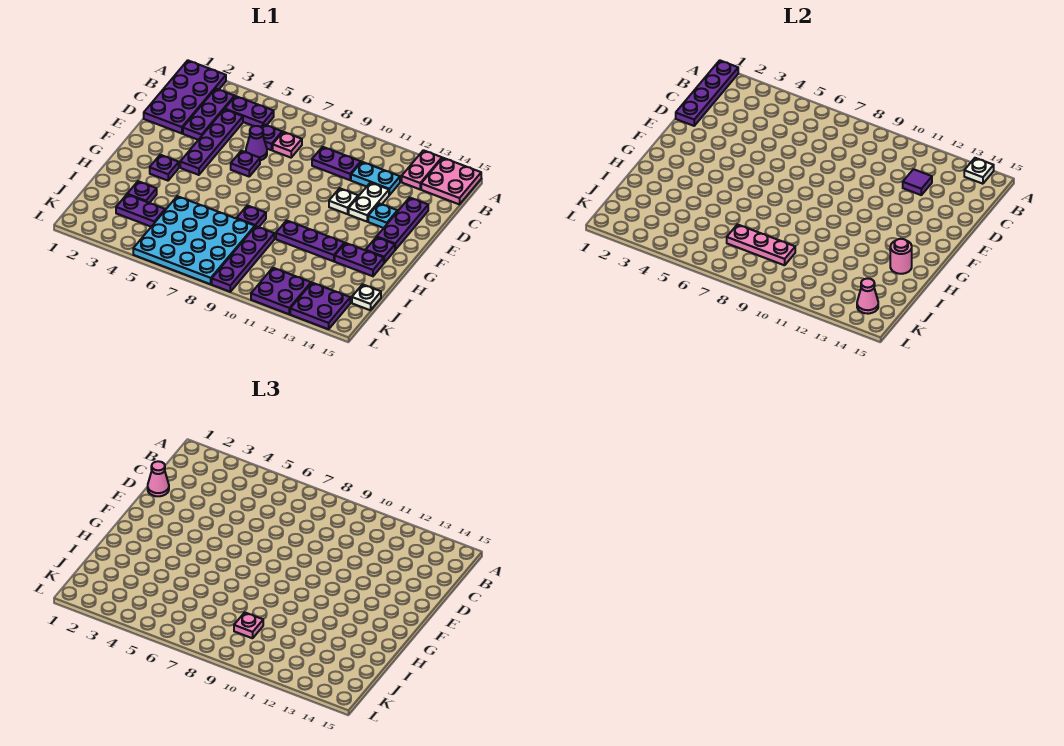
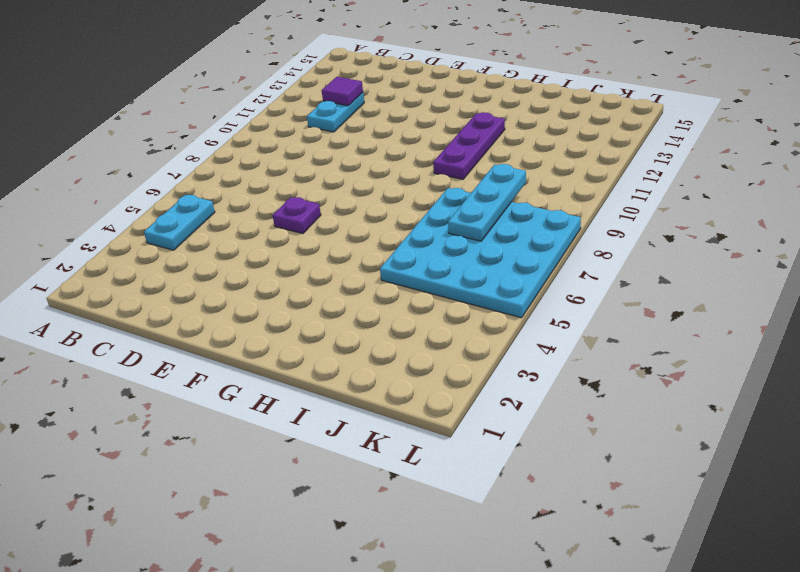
cyan 1x2 plate [144,195,215,250] -> purple 1x2 plate [225,96,274,127]
cyan 1x3 plate [448,164,526,241] -> pink 1x3 plate [727,224,795,265]
none -> purple 2x4 plate [144,60,226,133]
none -> pink 1x2 plate [402,150,442,189]
none -> pink 2x2 plate [421,158,481,204]
none -> purple 1x3 plate [183,89,234,140]

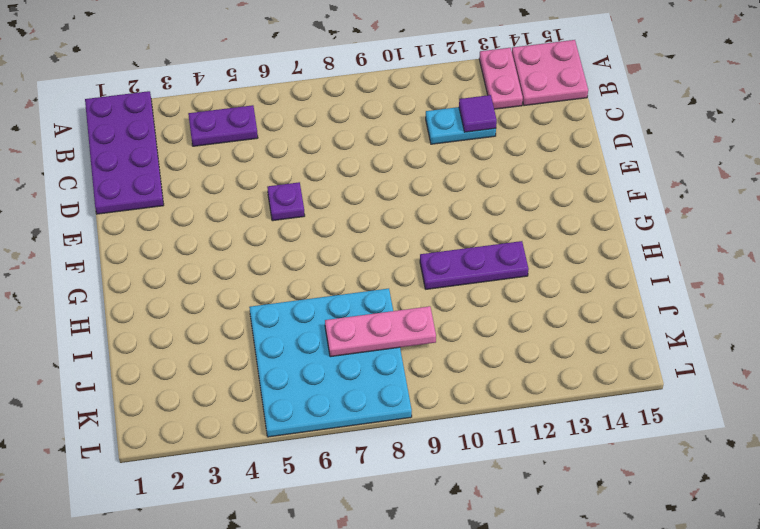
none -> purple 1x3 plate [183,89,234,140]
none -> purple 1x4 plate [180,109,243,175]
none -> purple 1x1 plate [261,124,282,150]
none -> pink 1x1 plate [273,132,302,158]

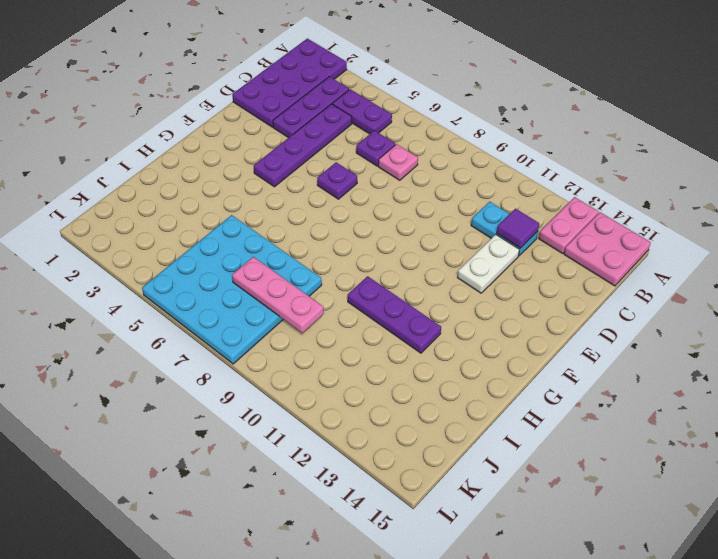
none -> purple 1x2 plate [312,147,361,180]
none -> purple 1x1 cone [246,126,267,160]
none -> purple 1x3 plate [377,197,428,250]
none -> white 1x1 plate [329,188,358,214]

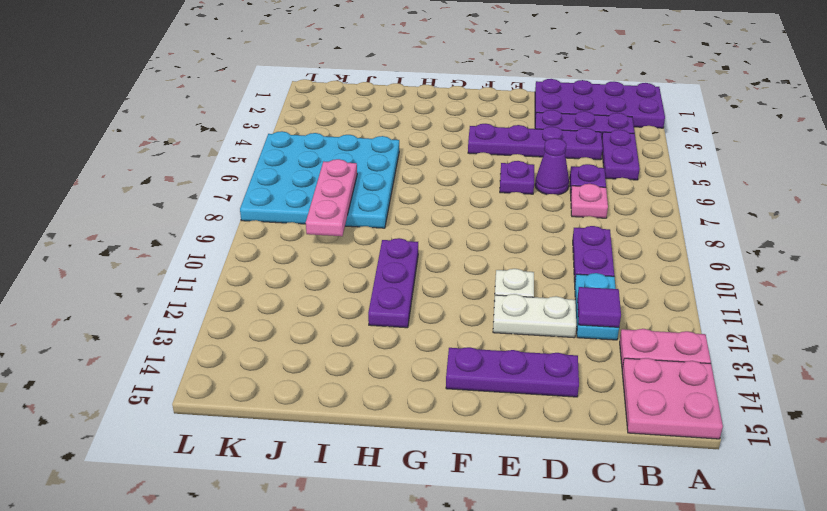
none -> cyan 1x1 plate [368,203,397,228]
none -> purple 1x1 plate [150,155,179,181]
none -> purple 1x1 plate [366,237,395,263]
none -> purple 1x1 plate [237,205,266,227]

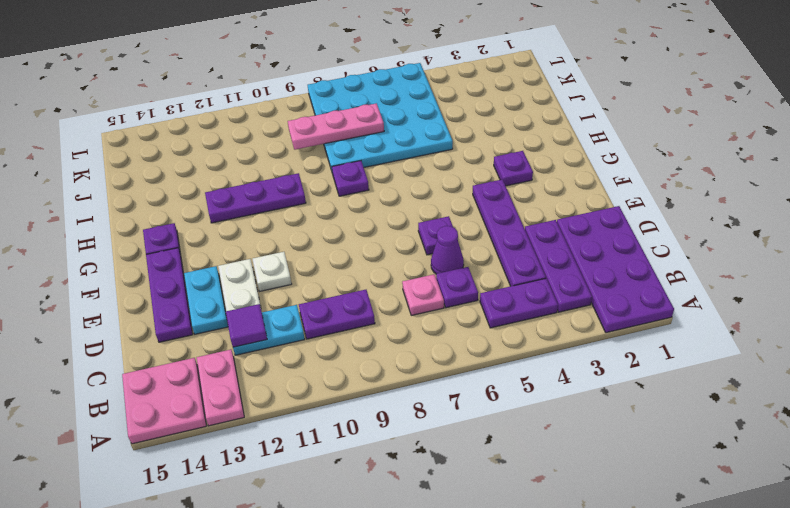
cyan 1x2 plate [184,266,228,334] -> cyan 1x1 plate [368,203,397,228]
none -> purple 1x2 plate [335,243,384,276]
none -> purple 1x1 plate [127,181,157,203]
none -> purple 1x4 plate [212,226,274,292]
none -> purple 1x2 plate [116,195,165,227]

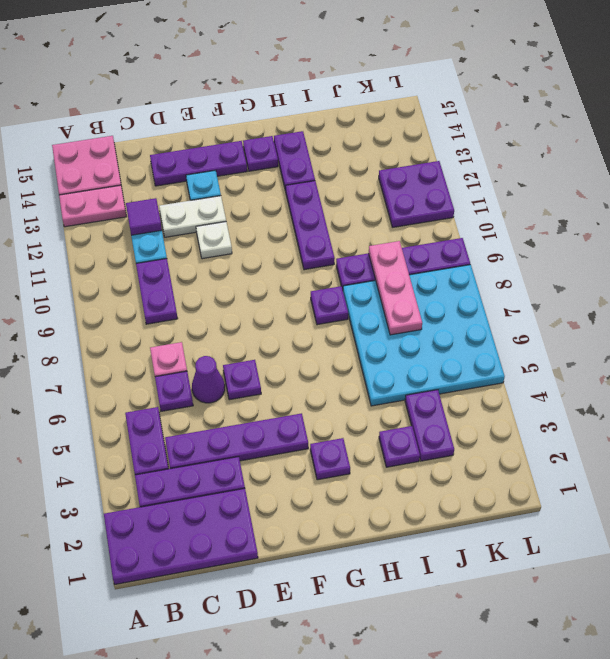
none -> white 1x1 plate [352,284,381,310]
none -> purple 2x2 plate [290,283,350,329]
none -> purple 1x4 plate [676,60,738,126]
none -> white 1x1 plate [964,158,994,184]

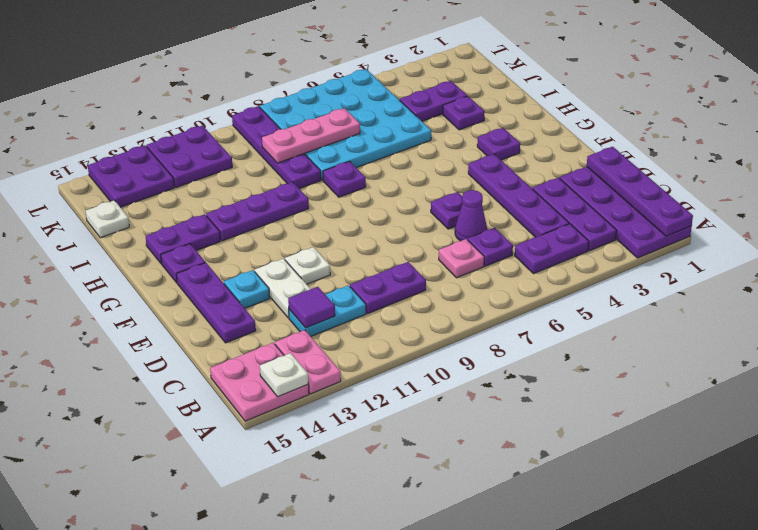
none -> pink 1x1 round brick [890,239,912,274]
none -> pink 1x1 cone [857,278,878,314]
none -> pink 1x1 cone [148,461,169,496]
none -> pink 1x1 plate [234,612,263,638]

